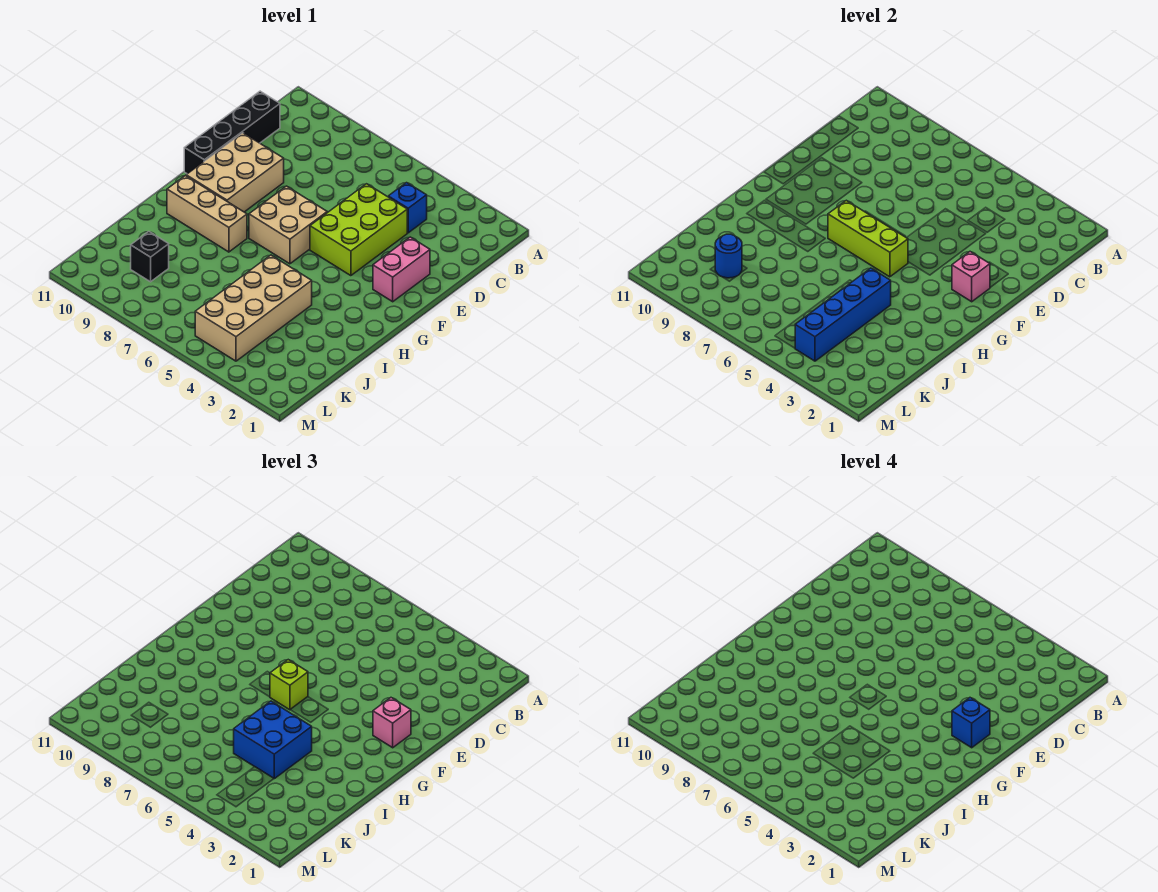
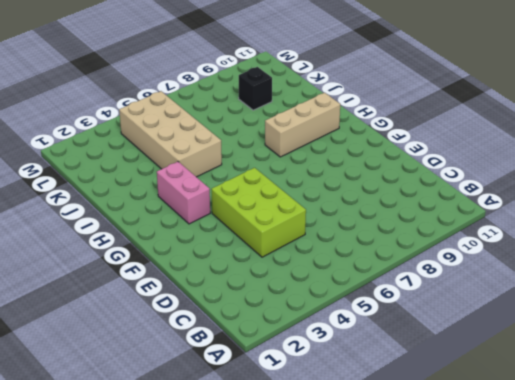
pink 1x2 brick [157,162,210,224] -> pink 1x2 brick moved to [373,237,430,302]
none -> blue 1x1 brick [388,183,427,233]
none -> black 1x4 brick [184,91,280,174]
none -> tan 2x3 brick [186,133,284,212]

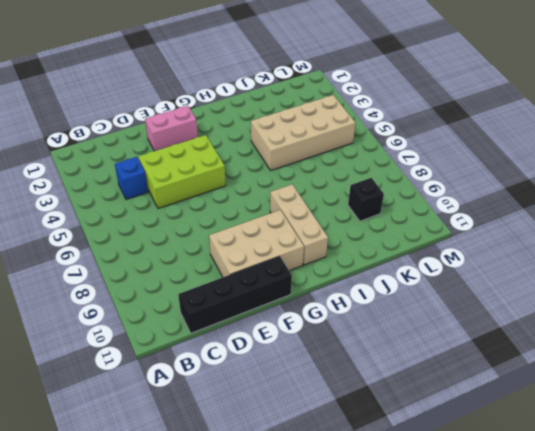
none -> tan 2x2 brick [249,186,327,264]
none -> pink 1x1 brick [952,252,990,302]
none -> lime 1x3 brick [828,200,908,277]

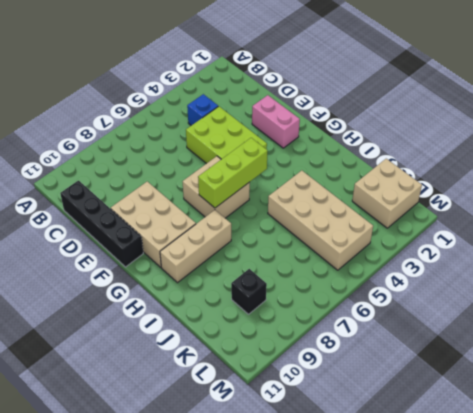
tan 2x2 brick [352,159,422,228] -> none
none -> pink 1x1 brick [952,252,990,302]
none -> blue 1x4 brick [795,268,891,361]
none -> blue 1x1 round brick [715,234,742,278]

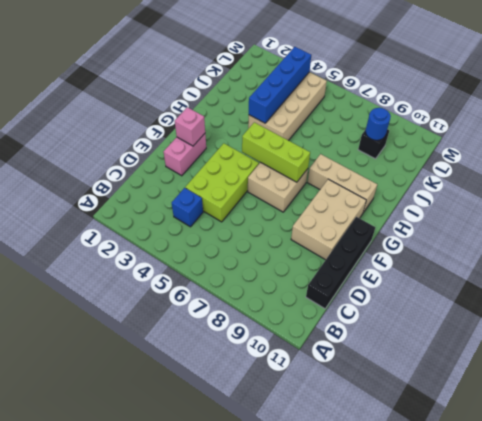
none -> pink 1x1 brick [373,698,411,748]
none -> lime 1x1 brick [270,660,308,710]
none -> blue 2x2 brick [234,701,312,779]

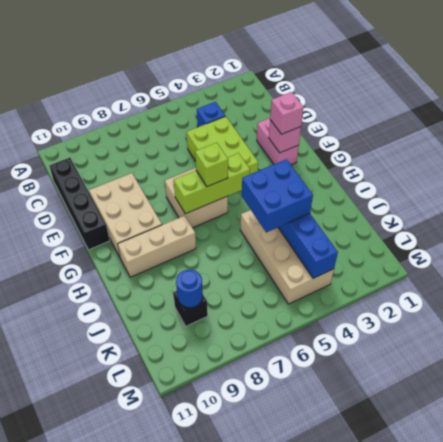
none -> blue 1x1 brick [952,698,990,748]

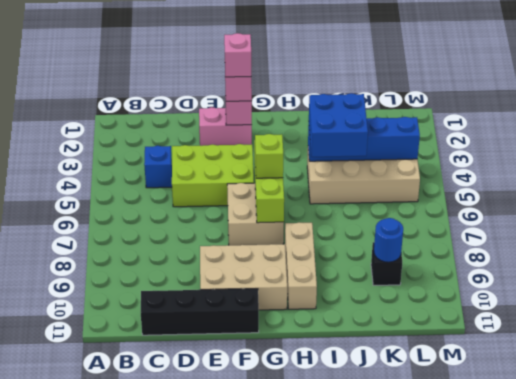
pink 1x1 brick [224,33,251,77] -> blue 1x1 brick [952,698,990,748]

